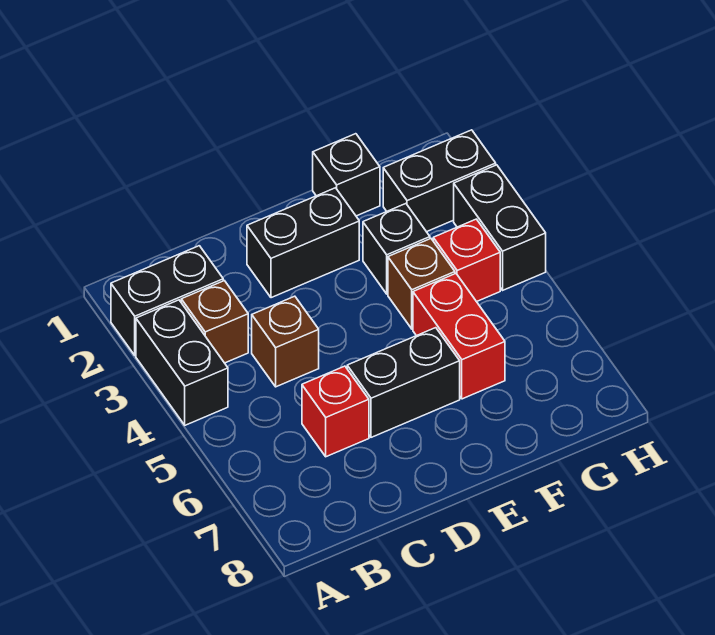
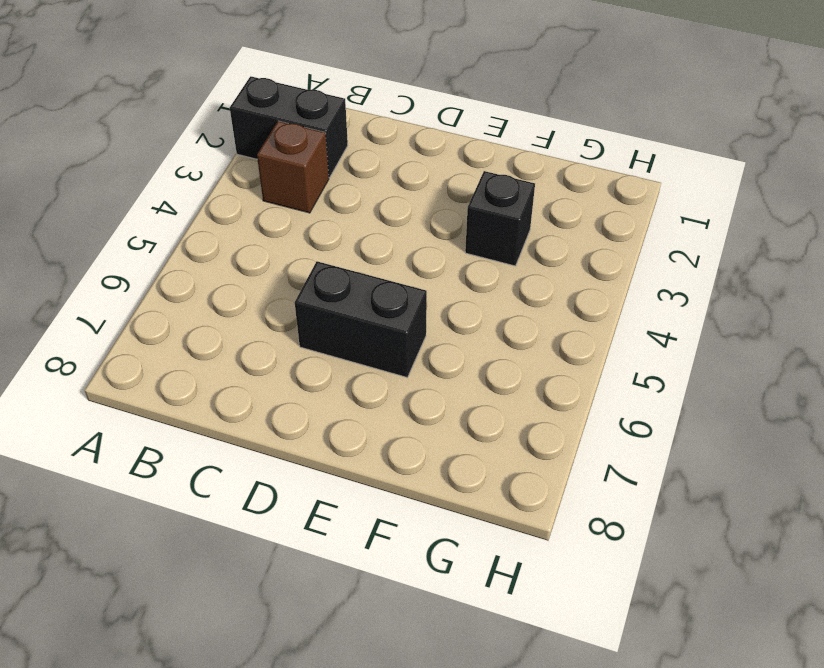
none -> black 1x2 brick [136,300,228,425]
none -> brown 1x1 brick [252,296,319,387]
none -> red 1x1 brick [302,366,369,457]

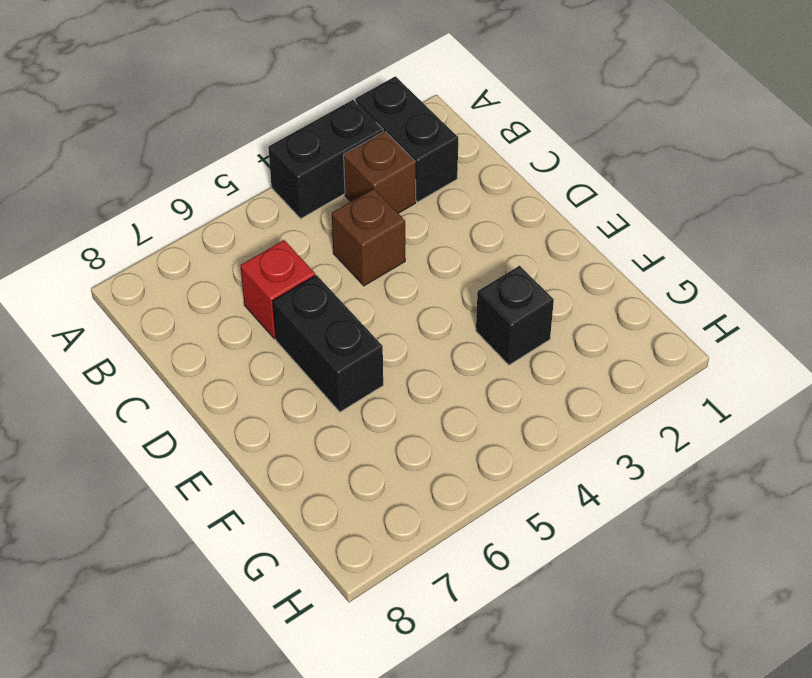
none -> black 1x2 brick [247,188,359,298]
none -> black 1x1 brick [313,134,380,216]
none -> brown 1x1 brick [388,239,455,329]

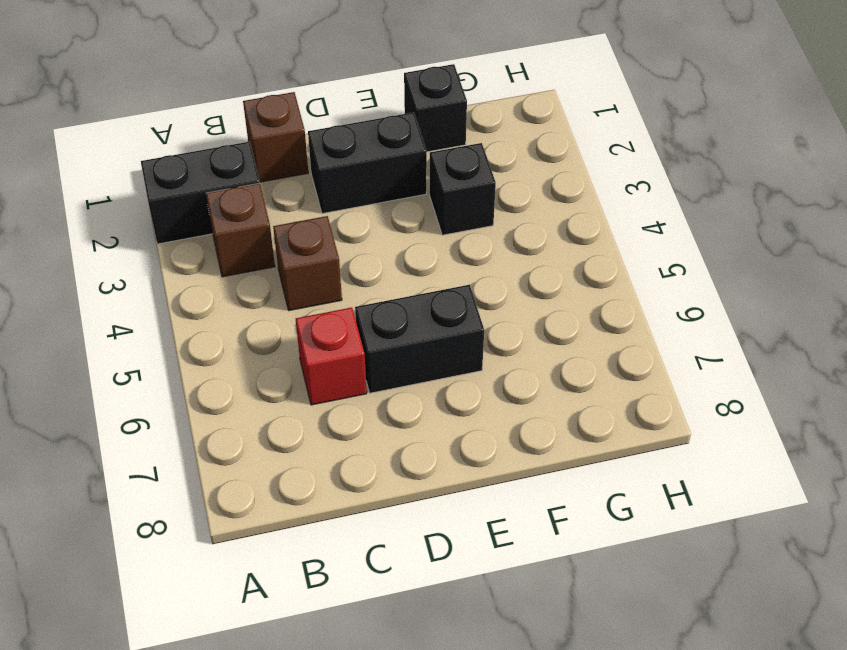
brown 1x1 brick [243,92,308,182] -> brown 1x1 brick moved to [388,239,455,329]
none -> black 1x2 brick [136,300,228,425]
none -> red 1x2 brick [413,274,505,399]
none -> black 1x2 brick [383,130,496,232]

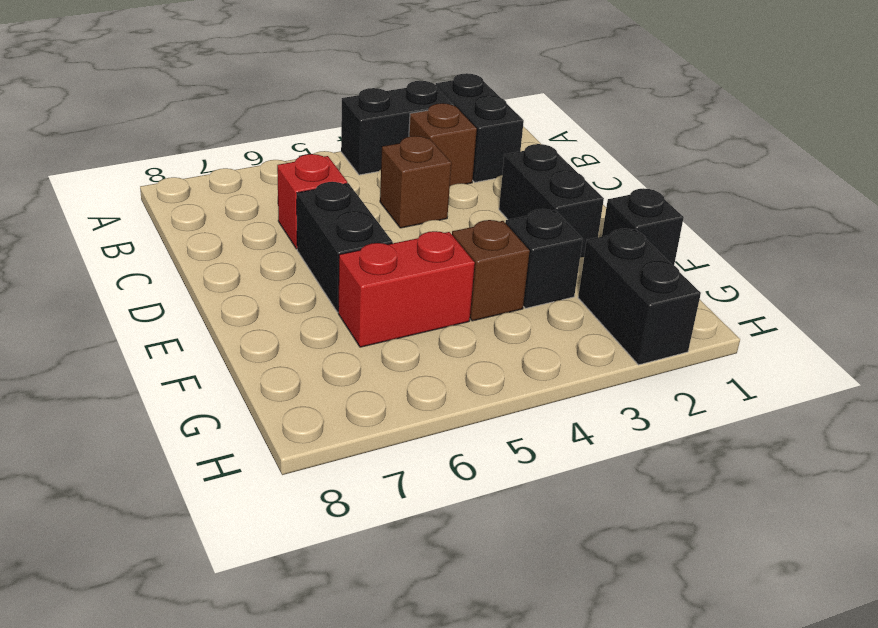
none -> red 1x1 brick [433,219,500,302]
none -> black 1x2 brick [454,165,546,290]

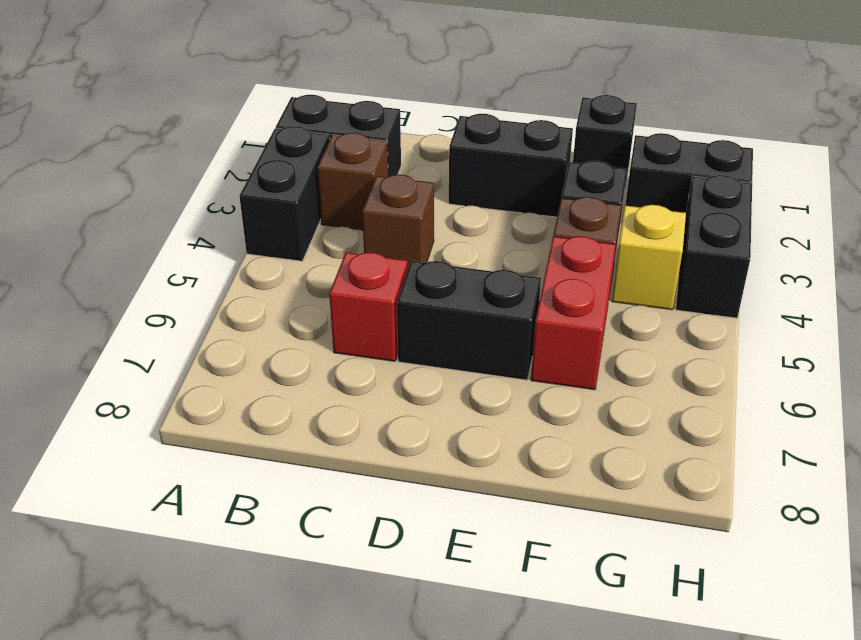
yellow 1x1 brick [612,205,686,310] -> red 1x1 brick [433,219,500,302]

